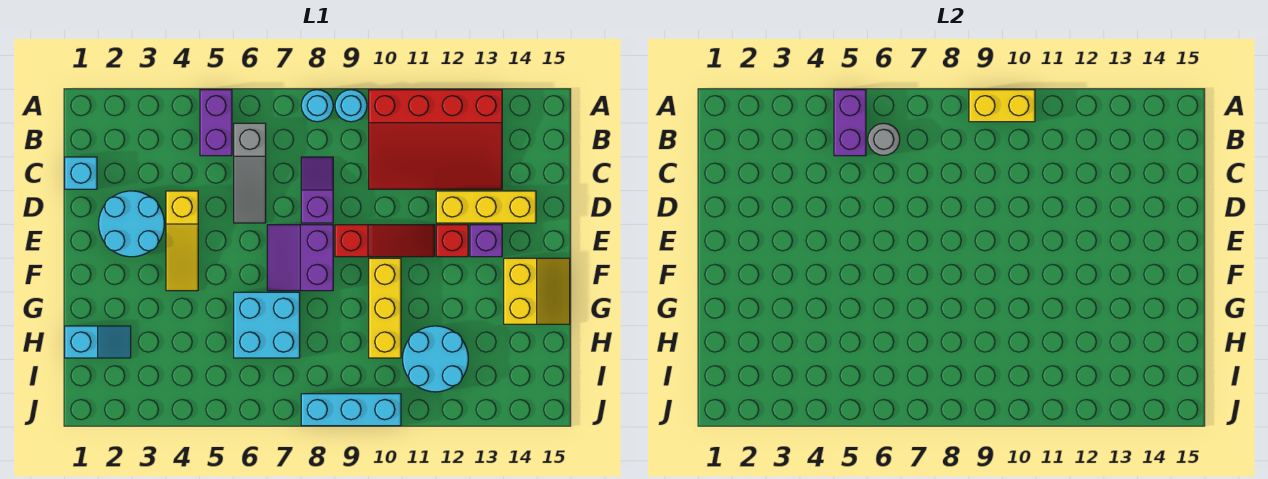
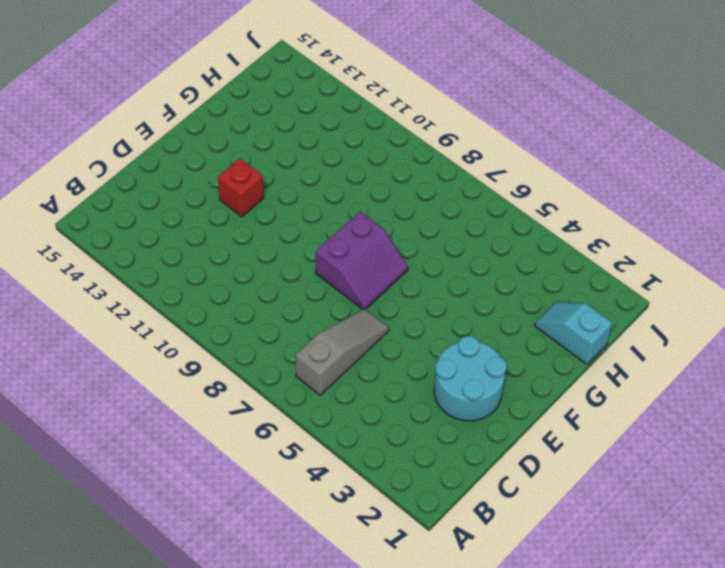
none -> purple 1x2 brick [200,90,232,156]
none -> cyan 1x1 round brick [301,90,333,122]
none -> cyan 1x1 round brick [335,90,367,122]

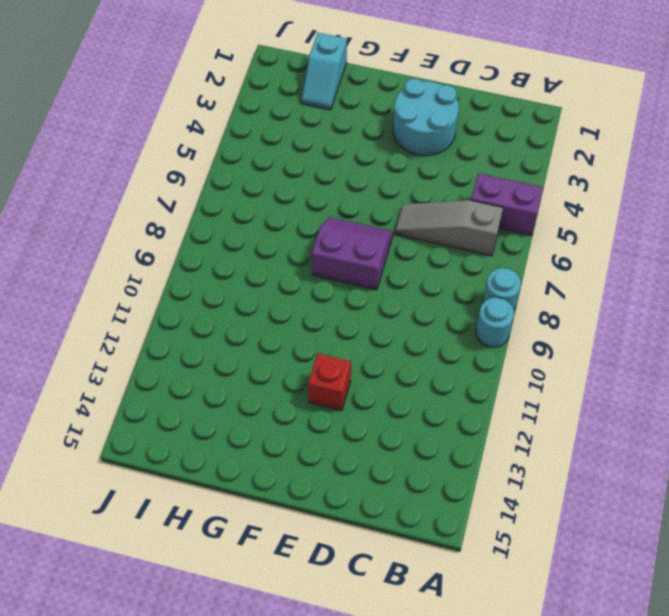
none -> red 3x4 slope [369,90,502,189]
none -> cyan 1x1 brick [65,157,97,189]
none -> purple 1x2 slope [301,157,333,223]

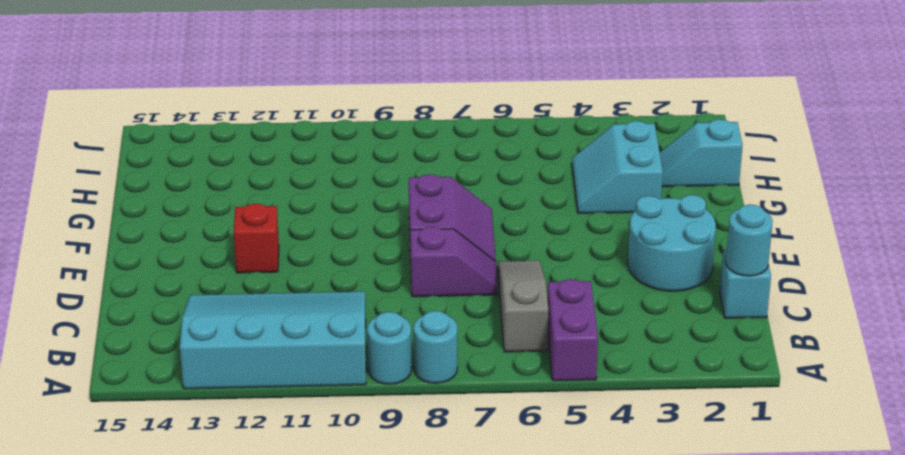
cyan 3x4 slope [180,292,366,389] -> red 3x4 slope [369,90,502,189]
cyan 1x1 round brick [726,205,772,276] -> none
purple 1x2 slope [410,227,498,297] -> purple 1x2 slope turned to [301,157,333,223]
cyan 2x2 slope [572,121,663,214] -> none
none -> yellow 1x3 slope [166,191,198,291]
none -> yellow 1x3 brick [436,191,536,223]
none -> red 1x3 slope [335,225,435,257]

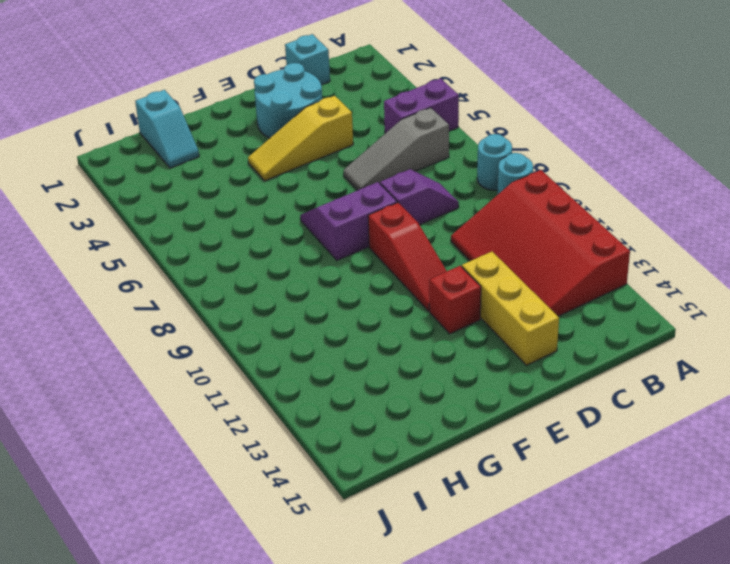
none -> purple 1x1 brick [470,225,502,257]
none -> yellow 1x3 brick [369,258,401,358]
none -> yellow 2x2 slope [504,258,570,324]

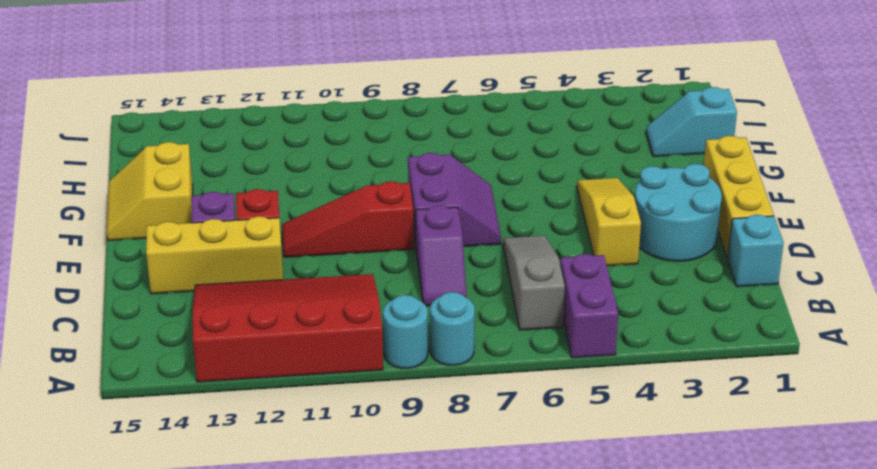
yellow 1x3 brick [704,136,774,258] -> yellow 1x3 brick moved to [369,258,401,358]
none -> cyan 2x2 brick [234,292,300,358]
none -> cyan 2x2 round brick [403,326,468,392]
none -> cyan 1x3 brick [301,394,401,426]

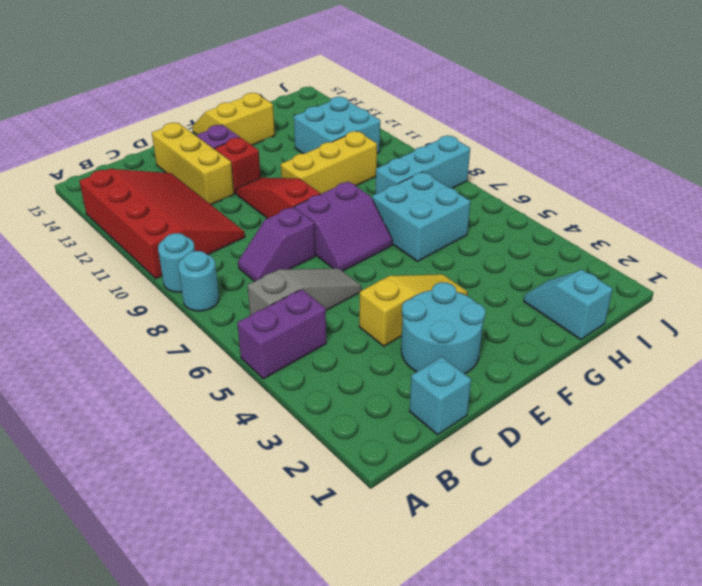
cyan 1x3 brick [376,136,470,194] -> cyan 1x3 brick turned to [301,394,401,426]
cyan 2x2 brick [294,97,380,154] -> cyan 2x2 round brick [403,326,468,392]
none -> purple 1x2 brick [834,90,866,156]
none -> yellow 1x2 brick [969,90,1035,122]
none -> grey 1x1 round brick [868,123,900,155]

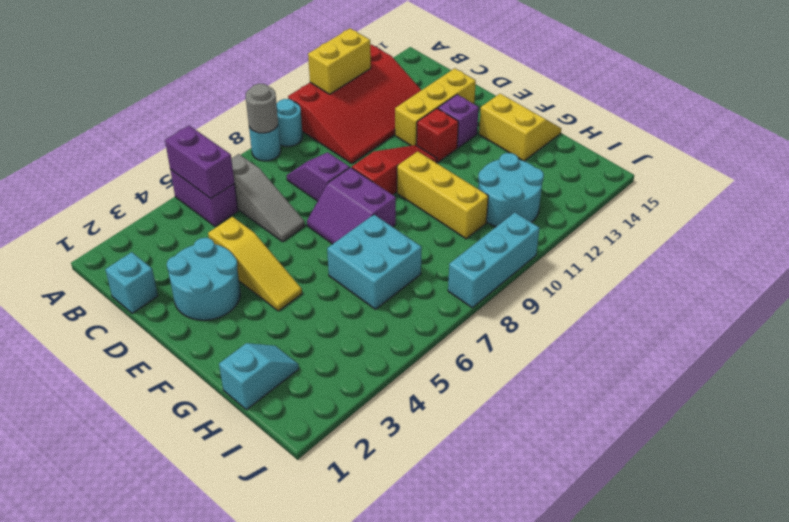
grey 1x1 round brick [246,84,278,133] -> grey 1x1 round brick moved to [868,123,900,155]
yellow 1x2 brick [308,28,371,94] -> yellow 1x2 brick moved to [969,90,1035,122]

